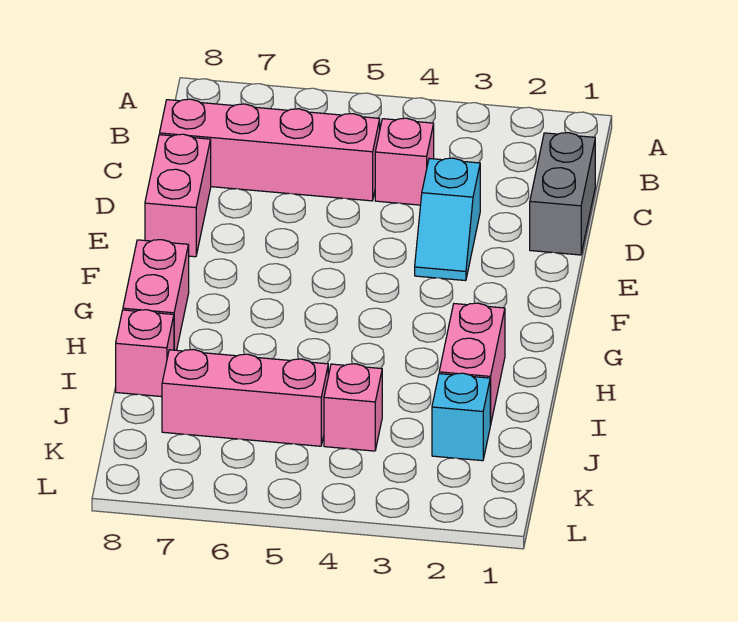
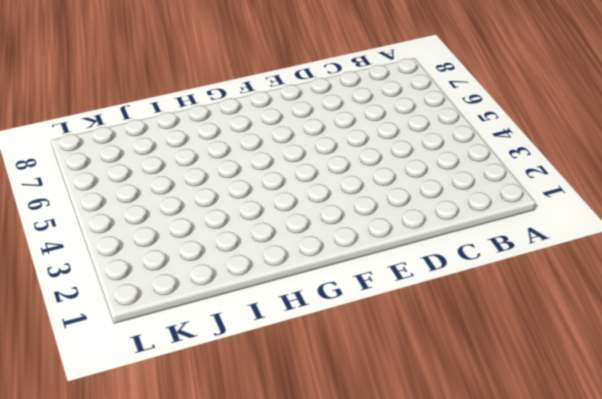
none -> grey 1x2 brick [530,133,595,255]
none -> pink 1x1 brick [375,118,434,205]

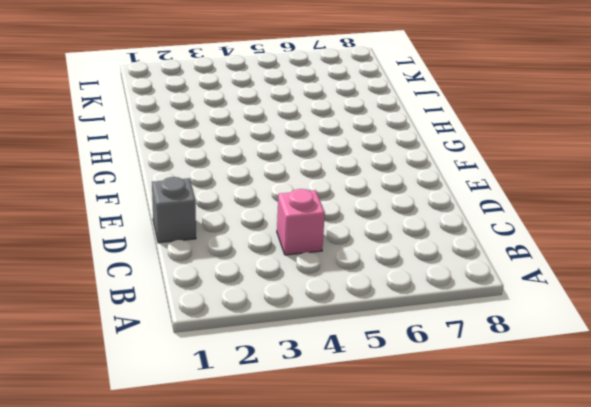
grey 1x1 brick [152,177,196,243] -> grey 1x2 brick [530,133,595,255]
none -> pink 1x4 brick [160,99,380,201]
none -> cyan 1x2 slope [415,158,480,281]

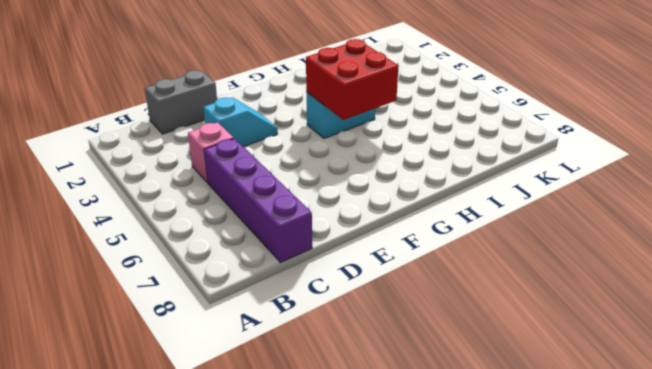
purple 1x4 brick [204,138,312,262] -> pink 1x4 brick [160,99,380,201]
cyan 1x2 brick [306,92,375,138] -> none
red 2x2 brick [306,39,399,120] -> none
none -> pink 1x2 brick [145,134,211,257]
none -> pink 1x2 brick [123,240,189,350]

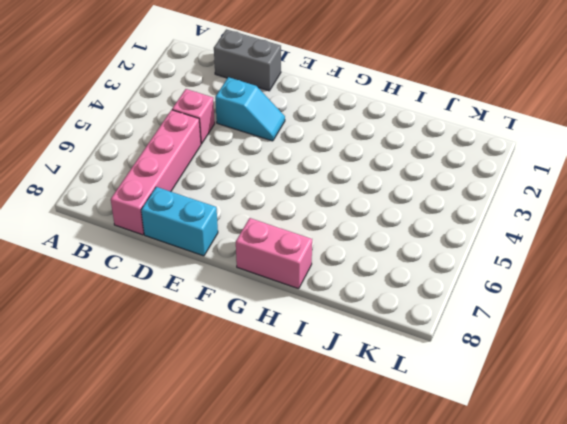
cyan 1x2 brick [141,187,218,256] -> pink 1x2 brick [145,134,211,257]
none -> pink 1x2 brick [439,303,505,425]
none -> pink 1x1 brick [116,310,174,397]

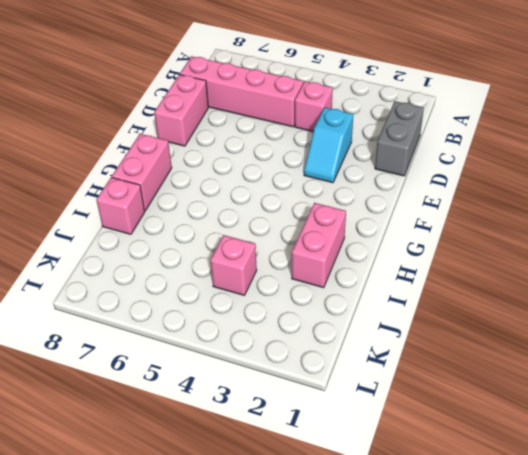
none -> cyan 1x1 brick [432,373,490,461]
none -> pink 1x3 brick [162,349,328,446]

